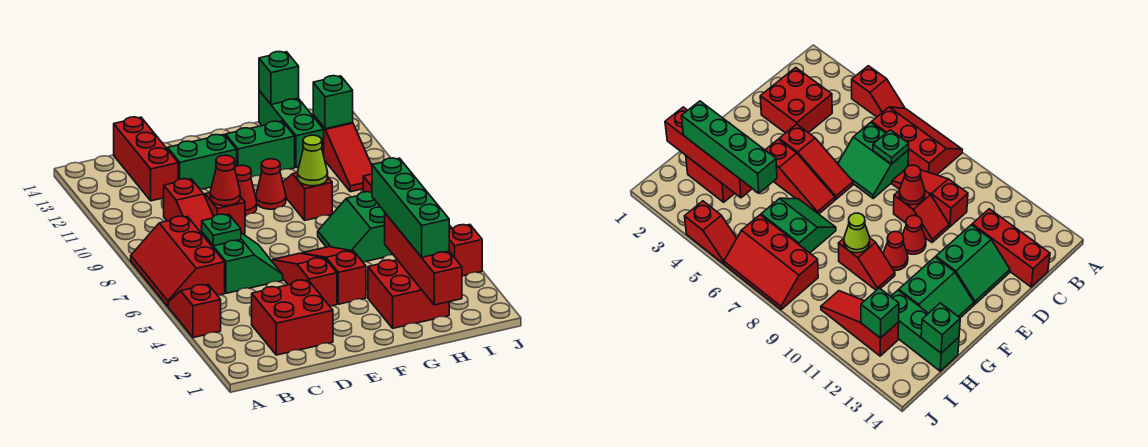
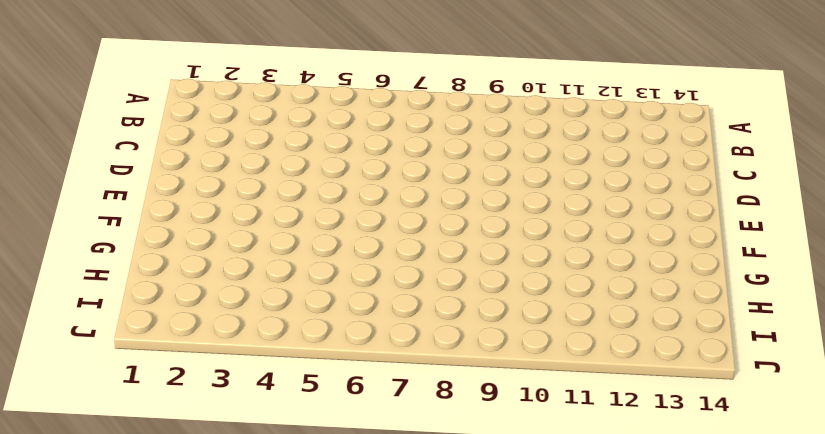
none -> red 1x2 slope [168,285,221,338]
none -> red 2x3 slope [131,216,225,306]
none -> red 2x2 brick [252,280,333,355]

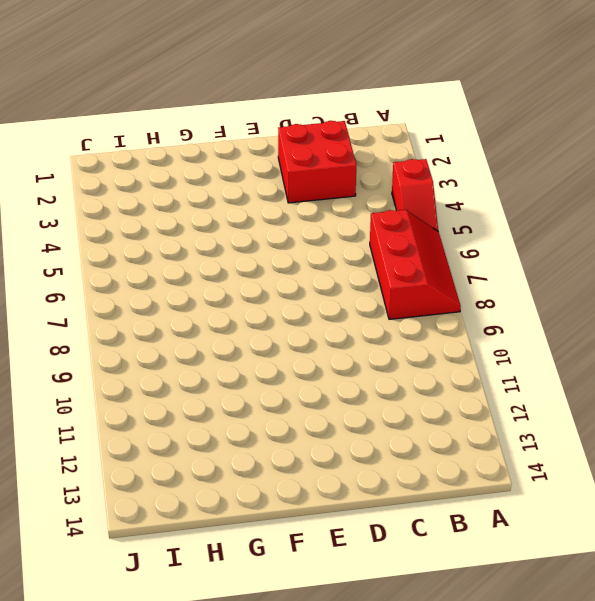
none -> green 2x2 slope [202,232,283,293]
none -> red 1x3 slope [164,179,214,233]
none -> red 1x3 brick [114,117,178,201]

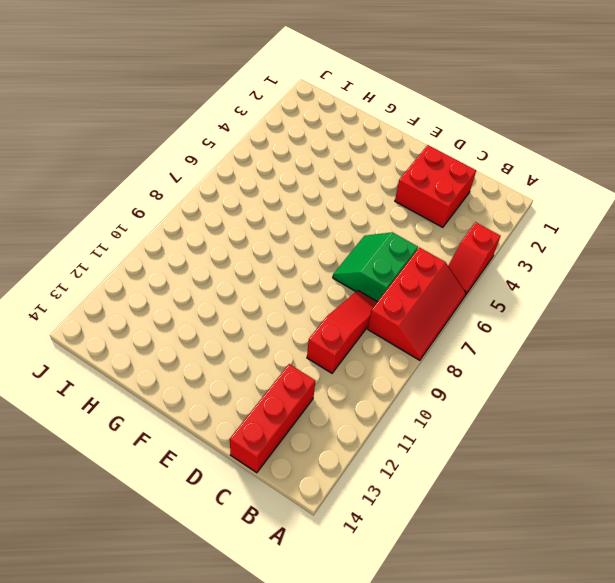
none -> red 1x2 slope [204,193,245,234]
none -> green 2x2 slope [167,135,237,189]
none -> red 1x3 slope [272,253,337,306]

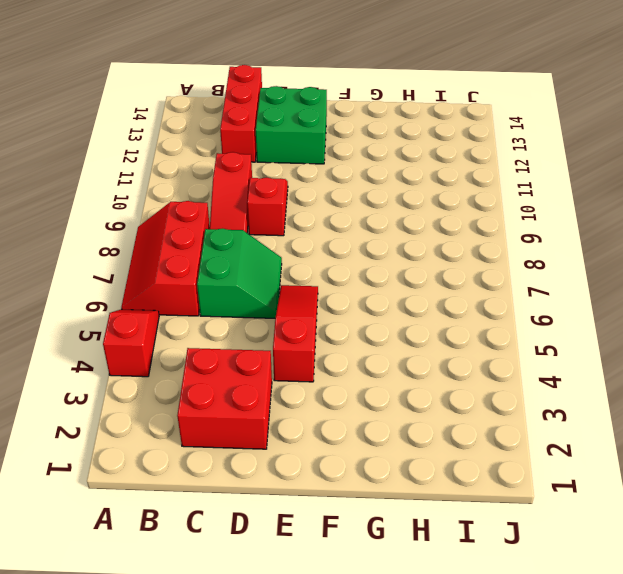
green 2x2 brick [256,86,327,164] -> green 2x2 slope [167,135,237,189]
none -> red 1x1 cone [234,165,257,216]
none -> red 1x3 slope [301,247,366,304]
none -> red 1x1 cone [256,159,286,209]

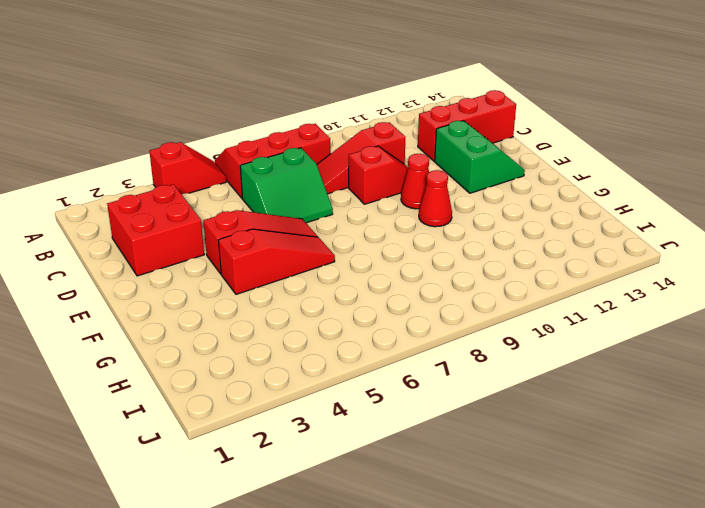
none -> green 2x2 slope [225,121,295,177]
none -> red 2x2 brick [368,260,449,328]
none -> green 2x2 slope [318,192,393,262]

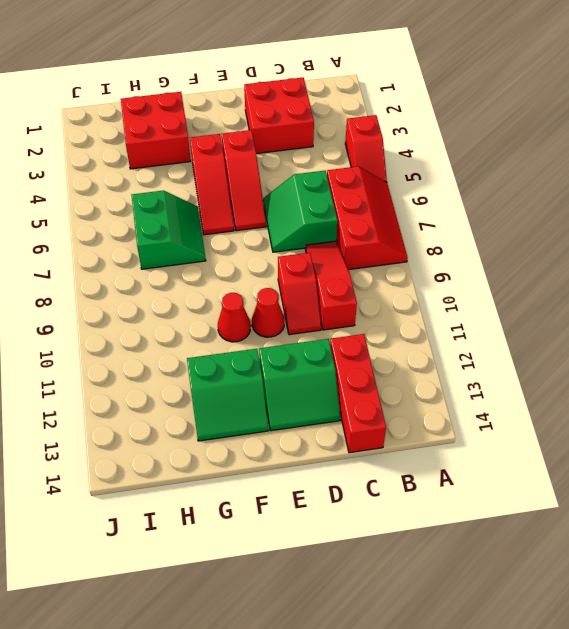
none -> red 1x2 slope [283,172,332,220]
none -> green 1x3 brick [259,91,324,168]
none -> red 2x3 slope [724,215,818,310]

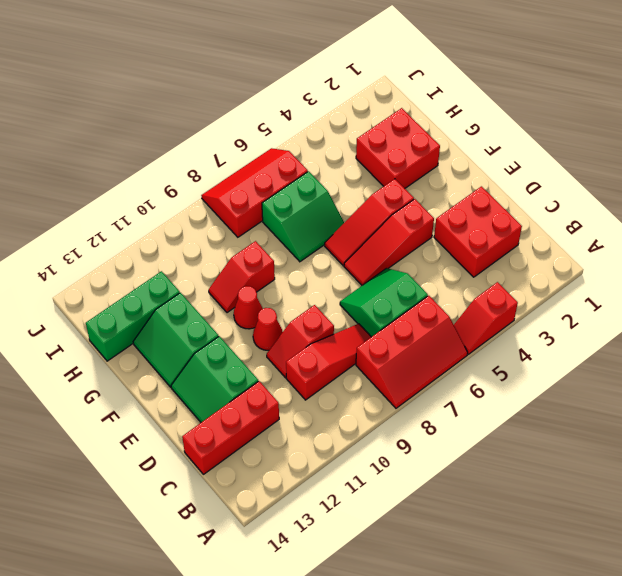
none -> red 1x3 slope [313,115,372,192]
none -> red 1x2 slope [449,225,482,276]
none -> green 1x1 plate [202,214,241,246]

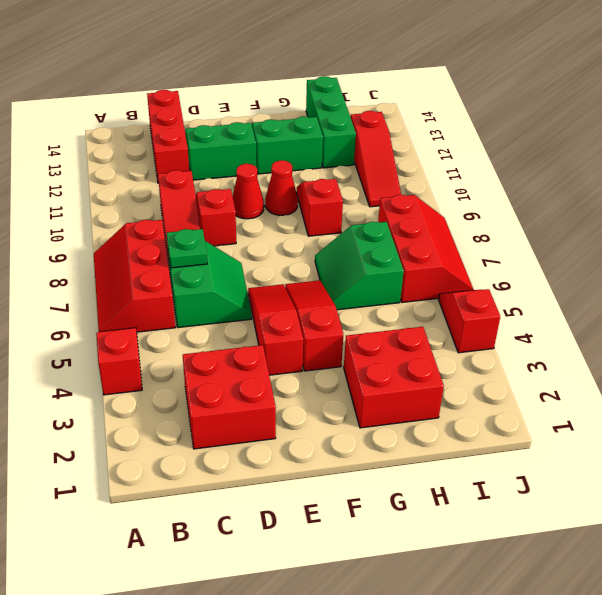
none -> red 1x1 cone [210,155,240,206]
none -> lime 1x1 cone [298,135,328,186]
none -> red 1x4 brick [385,213,462,305]

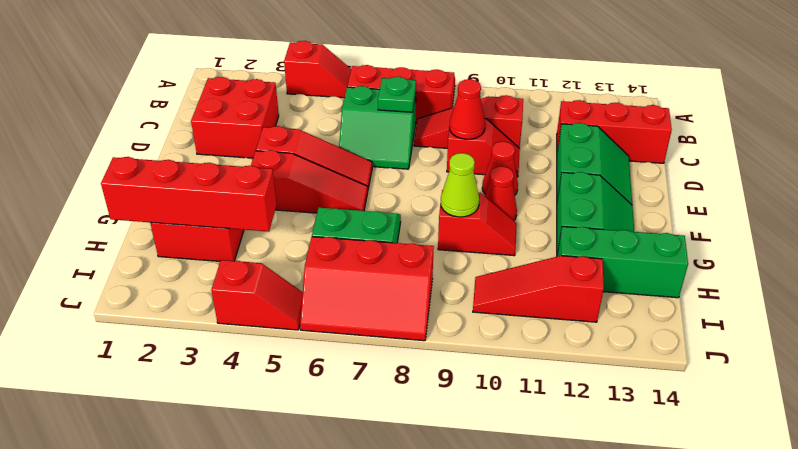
none -> green 1x1 brick [259,52,299,104]
none -> green 1x1 brick [313,76,353,129]
none -> green 1x4 brick [372,158,449,257]

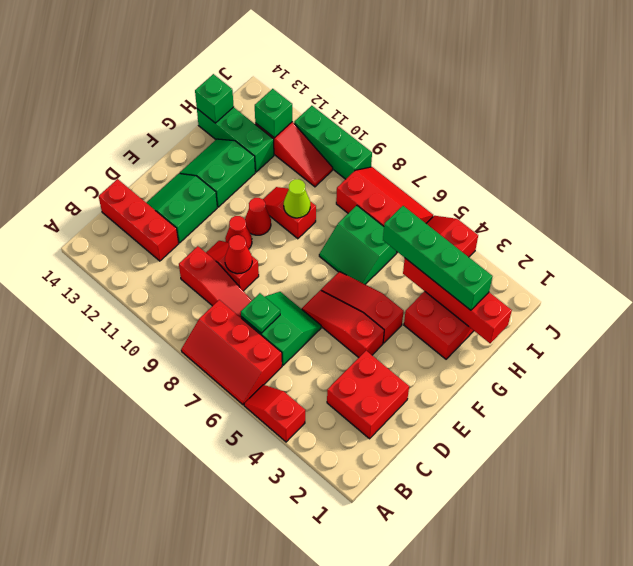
green 1x3 brick [294,106,372,179] -> none

